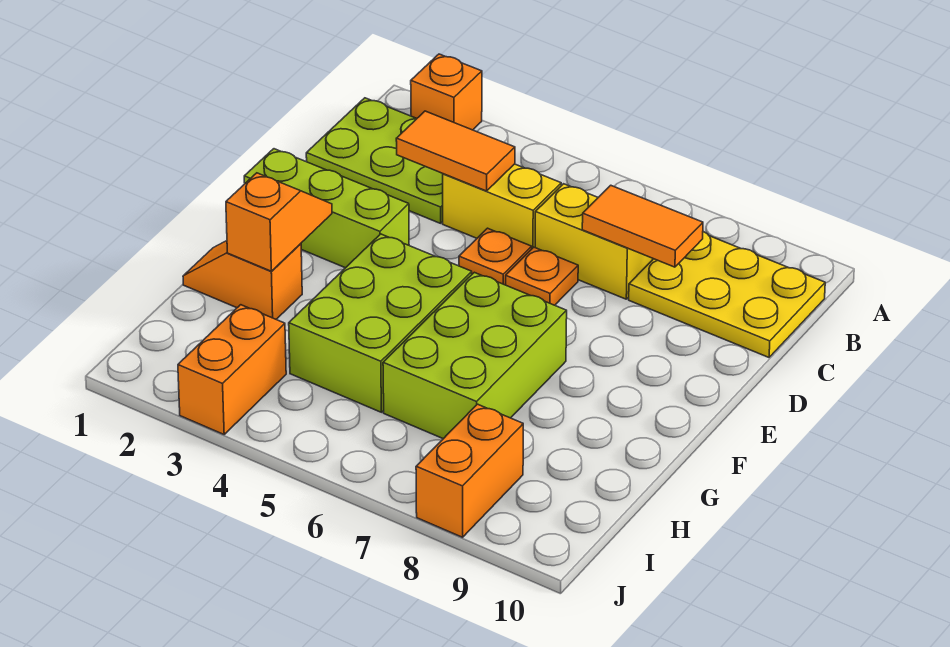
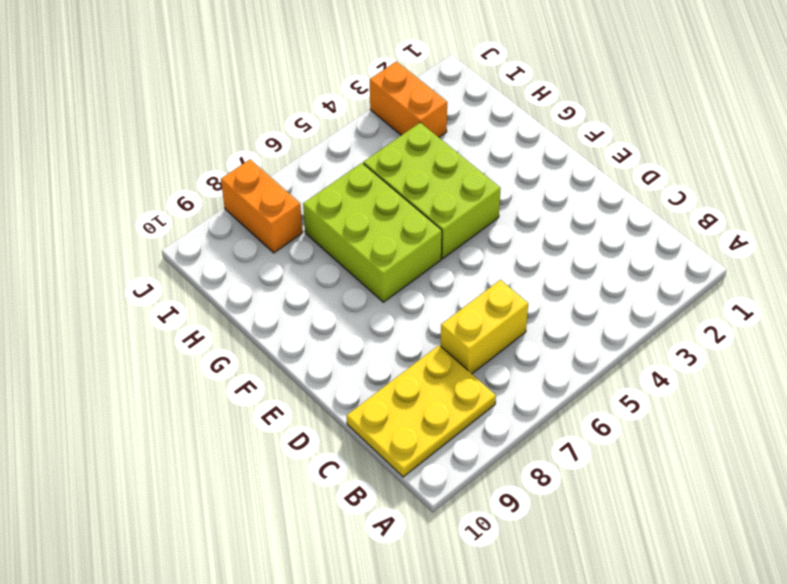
none -> orange 1x1 brick [411,54,482,130]
none -> lime 2x3 plate [306,98,443,223]
none -> yellow 1x2 brick [443,164,561,248]

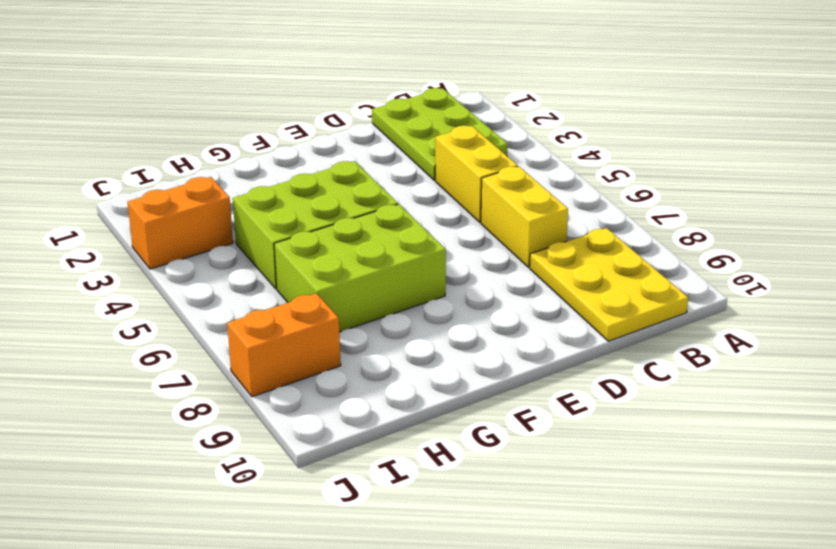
none -> orange 1x1 brick [411,54,482,130]
none -> orange 1x1 plate [459,228,532,285]
none -> orange 1x1 plate [505,247,578,305]

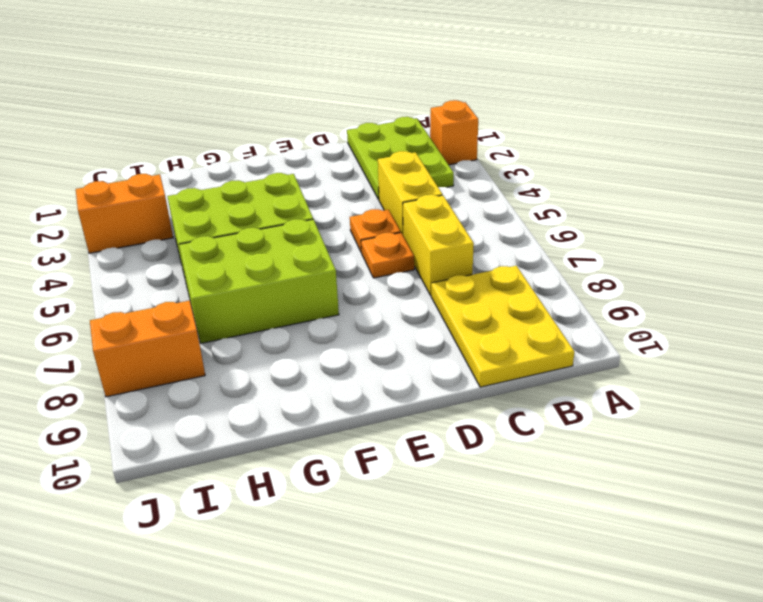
none -> lime 1x3 brick [244,149,409,268]
none -> orange 1x2 slope [183,241,302,319]
none -> orange 1x2 tile [396,111,515,191]

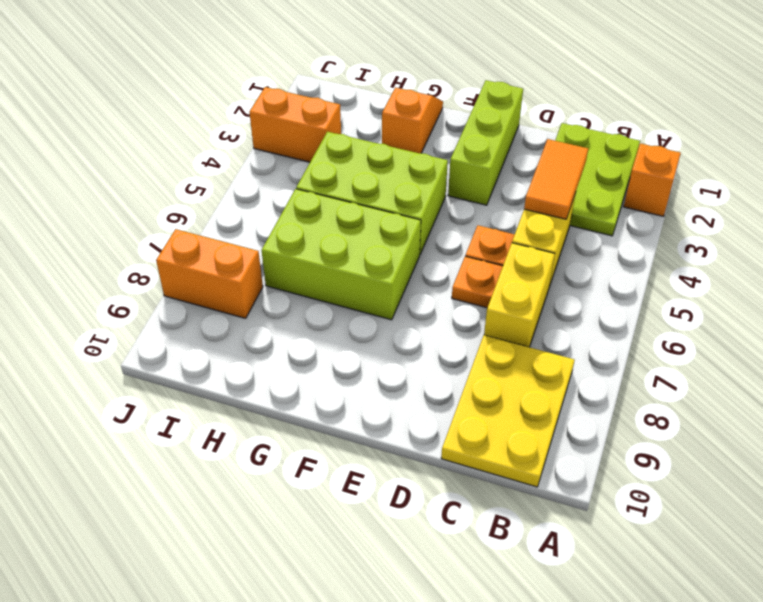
none -> orange 1x2 tile [582,185,703,267]
none -> orange 1x2 slope [226,173,332,271]

